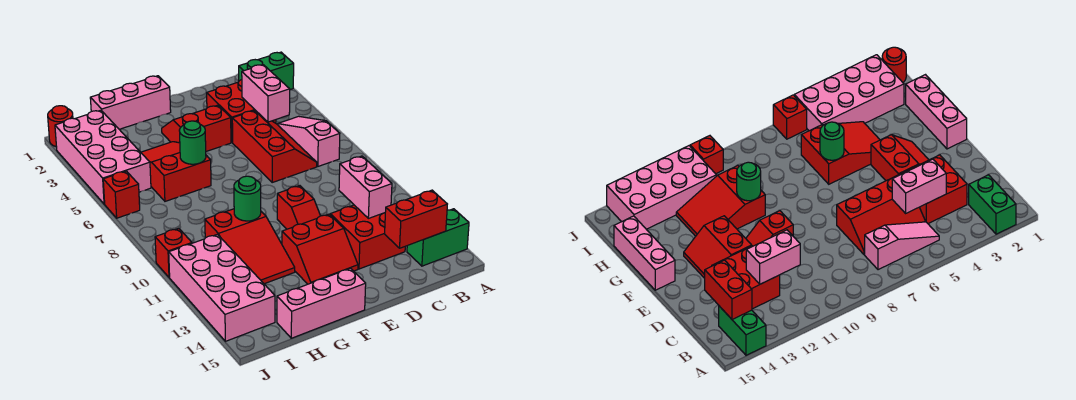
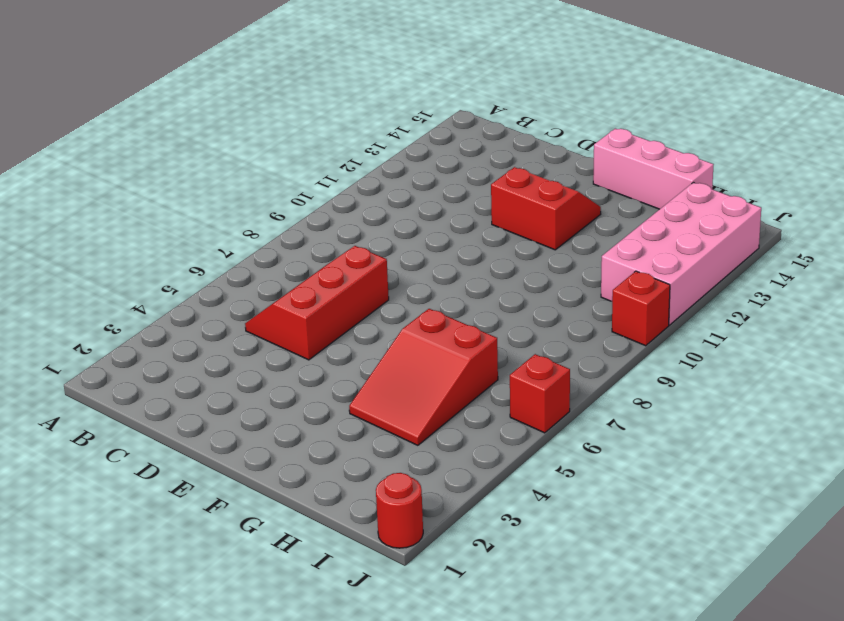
none -> green 1x2 brick [239,52,294,90]
none -> green 1x2 brick [407,209,469,266]
none -> pink 1x3 slope [278,116,340,166]

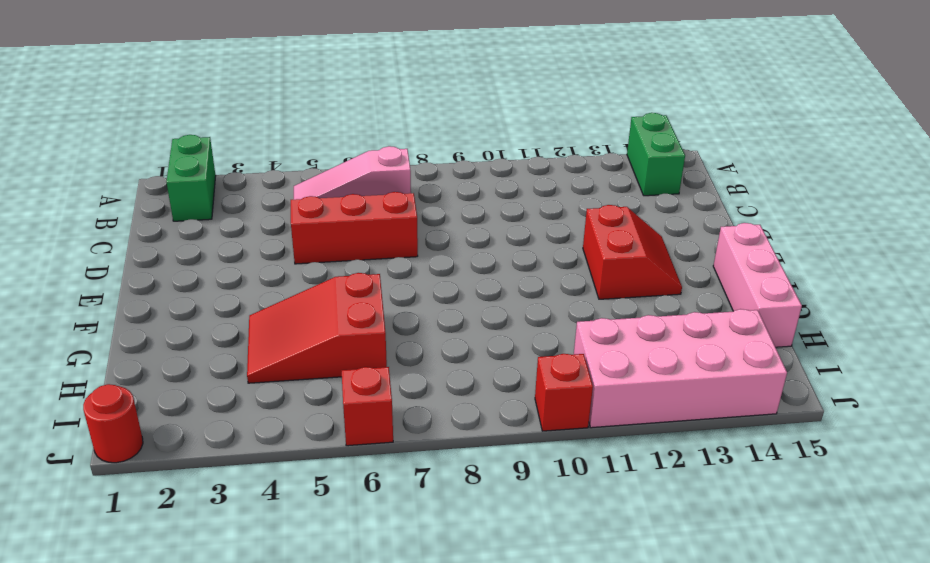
none -> red 2x2 brick [207,80,276,143]
none -> red 2x2 brick [330,205,405,269]
none -> red 2x2 slope [162,105,231,151]

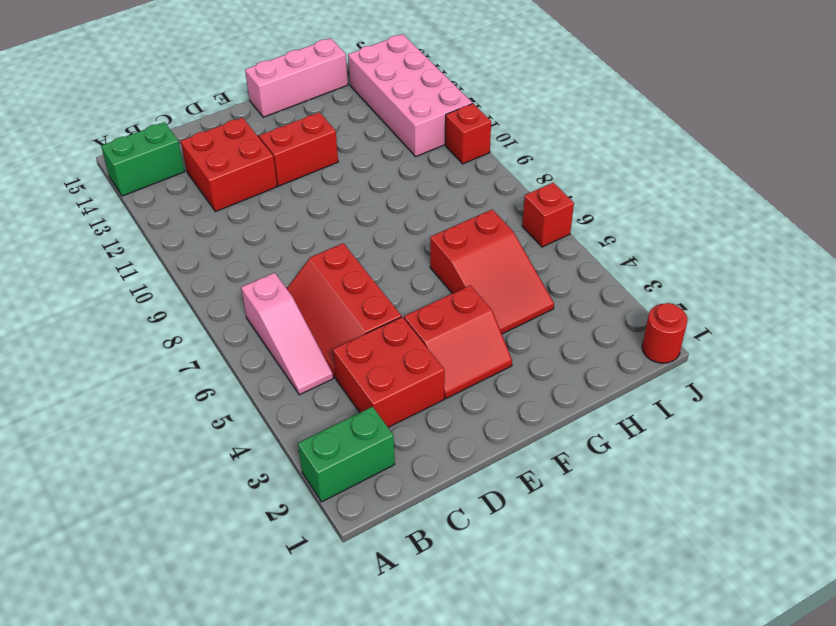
none -> red 1x2 slope [277,186,320,229]
none -> pink 1x3 brick [90,76,171,129]
none -> red 2x3 slope [205,209,295,284]

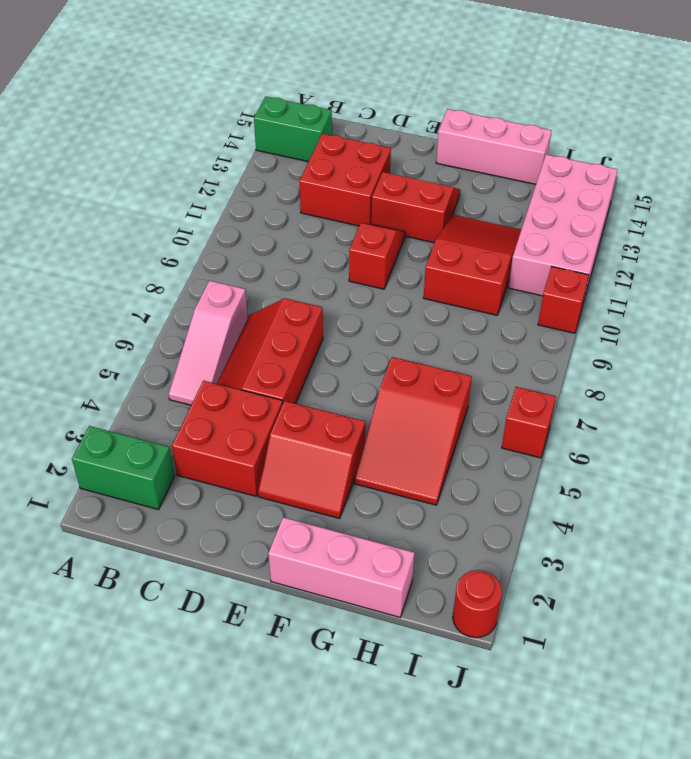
none -> pink 2x4 brick [55,110,151,204]
none -> red 1x2 brick [385,190,447,248]
none -> pink 1x2 brick [242,65,290,122]

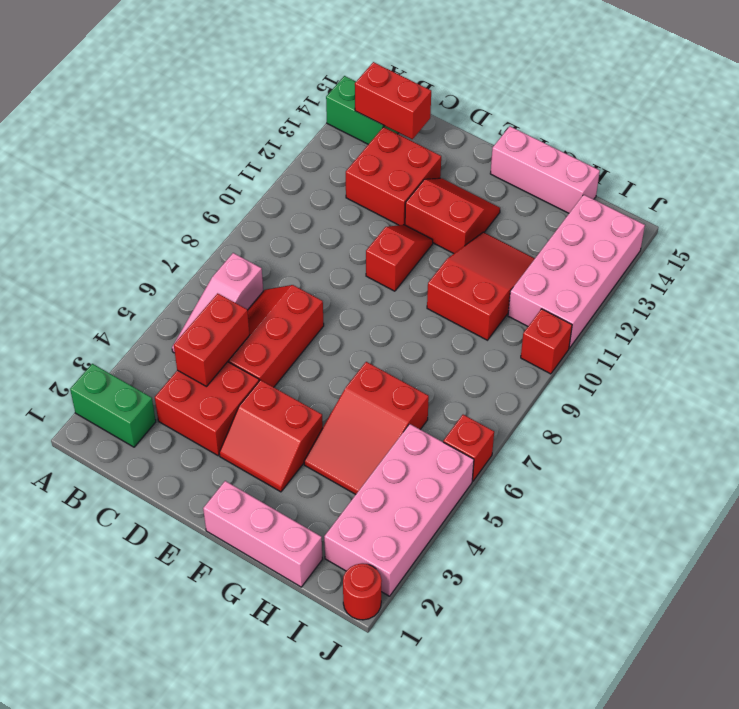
red 1x2 brick [174,293,249,387] -> pink 1x2 brick [242,65,290,122]
none -> pink 1x2 brick [339,156,392,218]
none -> green 1x1 round brick [179,121,206,164]
none -> green 1x1 round brick [234,176,261,221]

